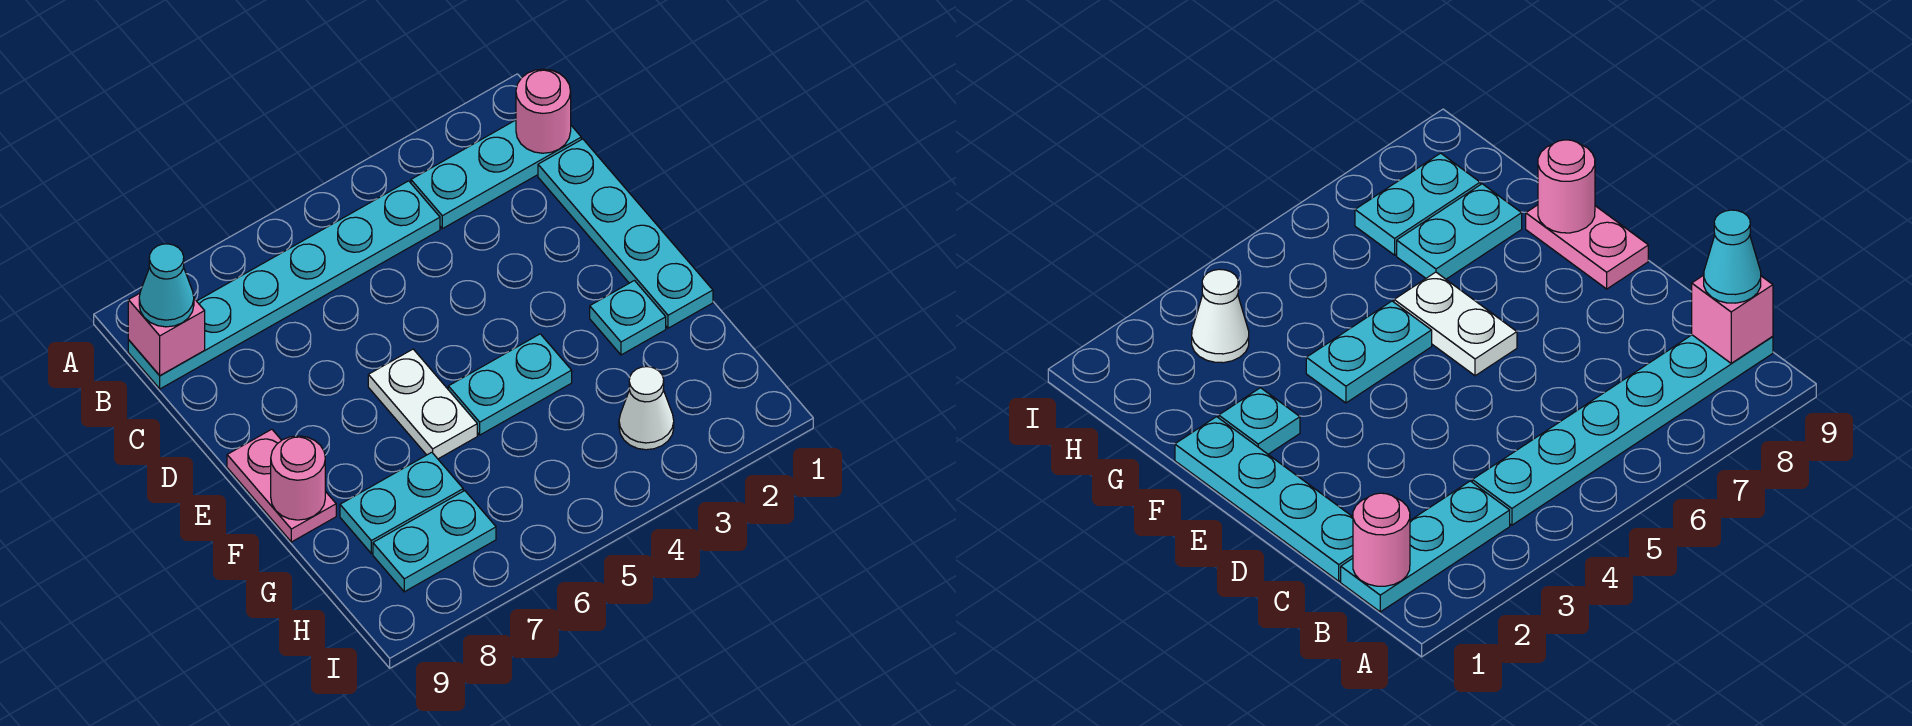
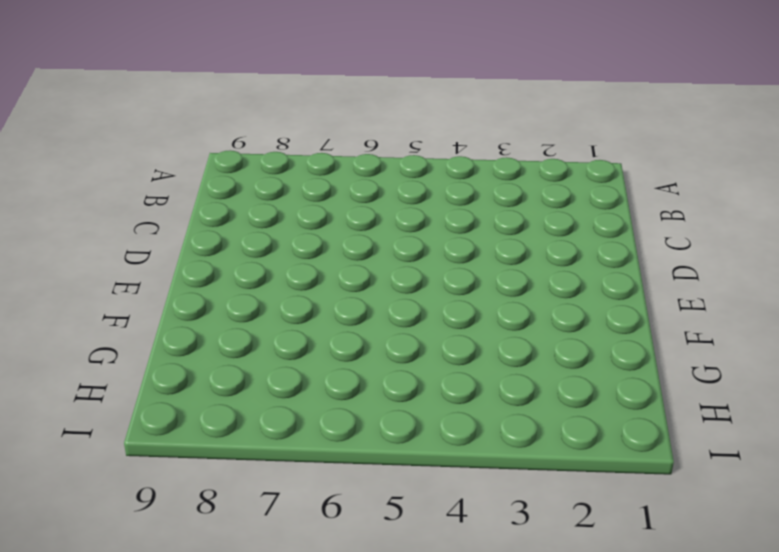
none -> cyan 1x3 plate [411,120,581,229]
none -> cyan 1x6 plate [128,181,440,389]
none -> cyan 1x4 plate [538,139,713,328]

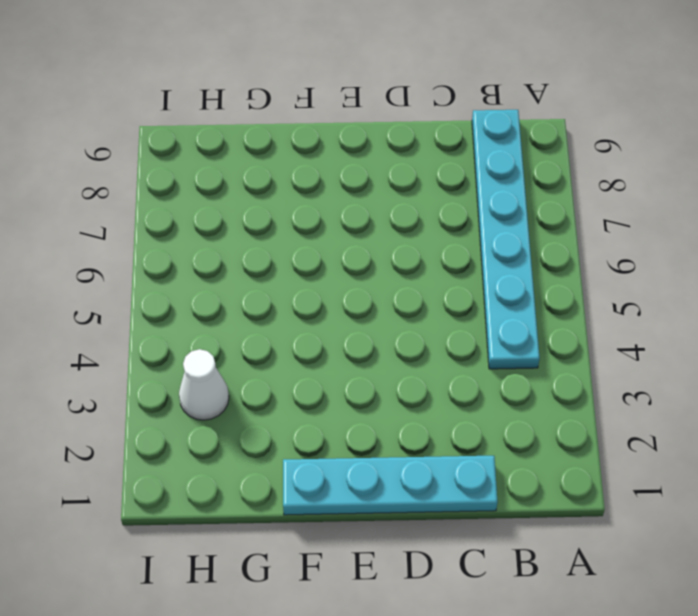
none -> cyan 1x3 plate [411,120,581,229]
none -> white 1x2 plate [368,349,477,459]
none -> pink 1x2 plate [227,429,336,542]

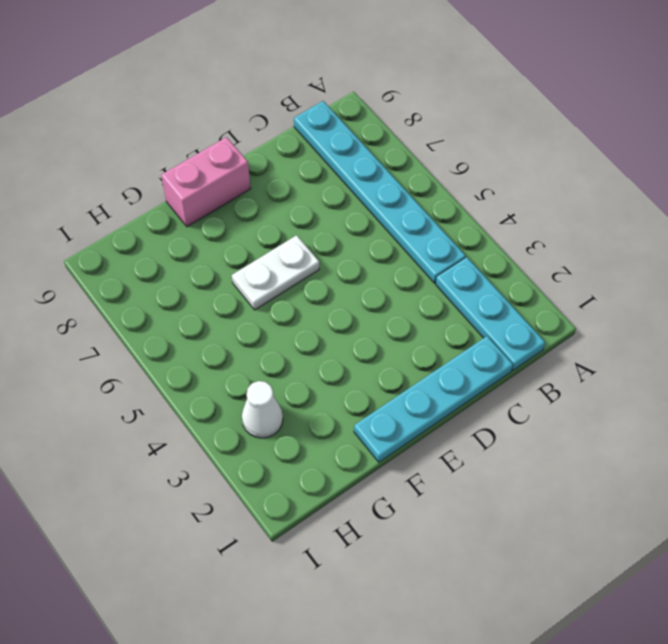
pink 1x2 brick [161,137,251,227] -> pink 1x2 plate [227,429,336,542]
none -> cyan 1x1 plate [590,281,666,355]
none -> cyan 1x2 plate [448,334,572,435]
none -> cyan 1x2 plate [340,452,463,553]

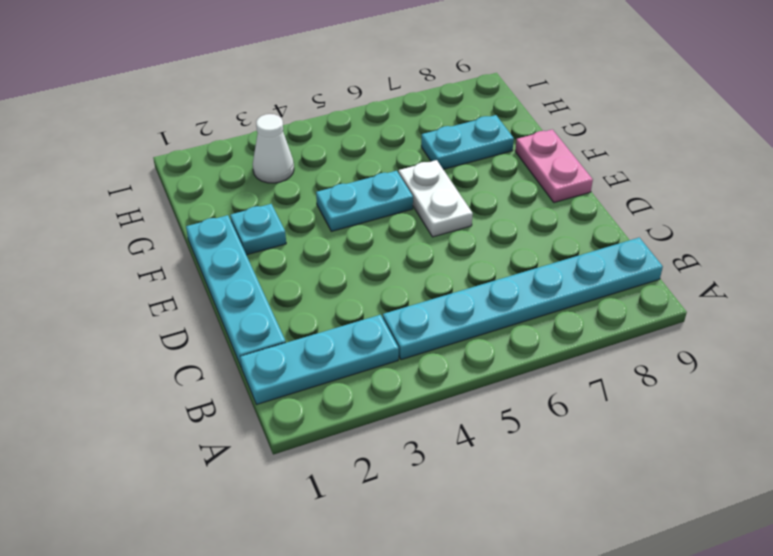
none -> cyan 1x2 plate [373,491,496,592]
none -> pink 1x1 round brick [516,69,571,153]
none -> pink 1x1 brick [128,293,205,376]

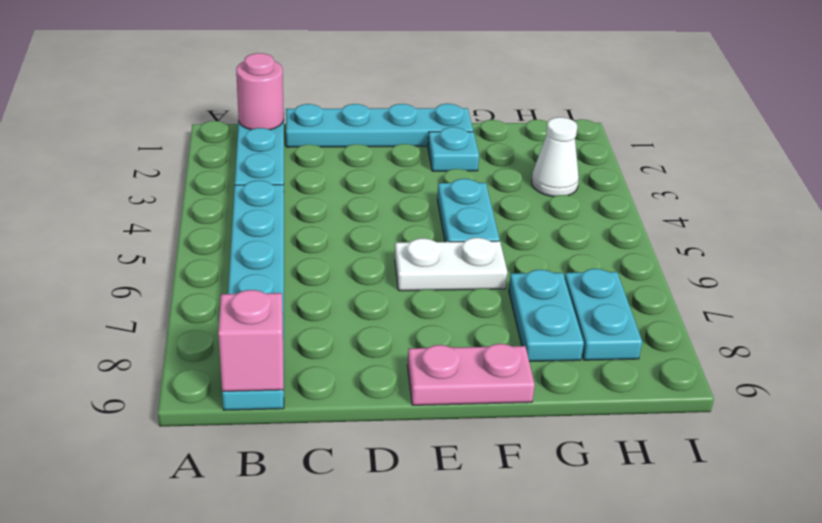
none -> pink 1x1 round brick [271,436,325,520]
none -> cyan 1x1 cone [139,244,194,327]

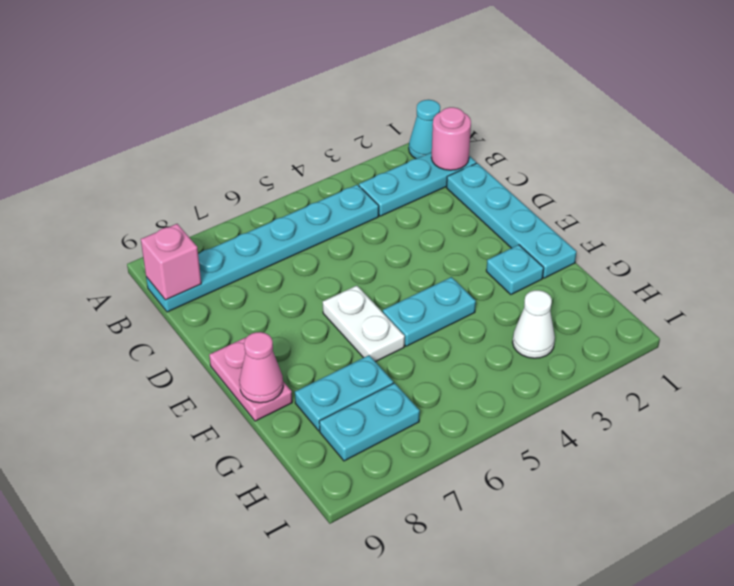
cyan 1x1 cone [409,100,440,159] -> cyan 1x1 cone moved to [139,244,194,327]
pink 1x1 cone [239,332,283,403] -> pink 1x1 round brick [271,436,325,520]

